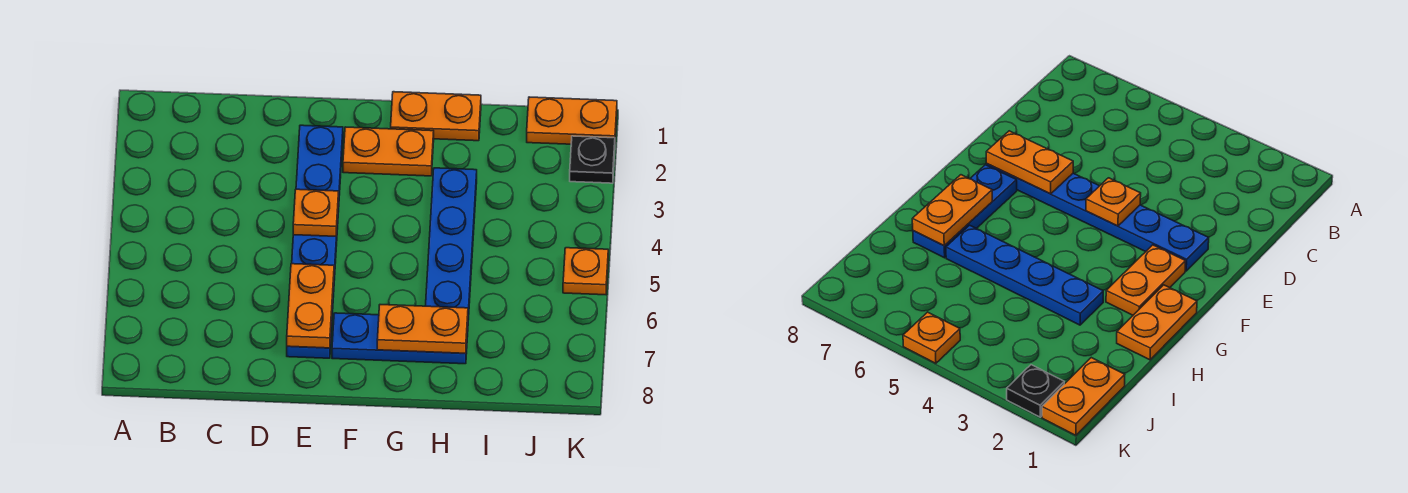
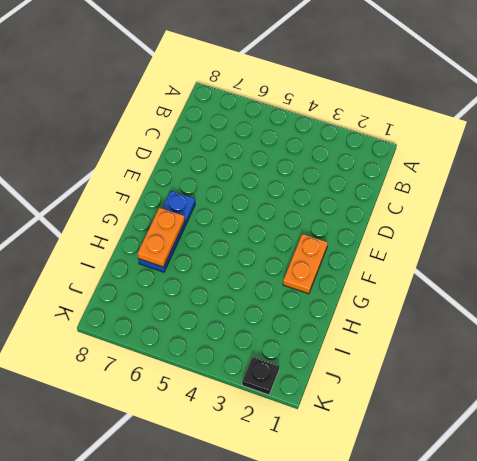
none -> blue 1x6 plate [287,125,343,358]
none -> orange 1x2 plate [391,92,481,141]

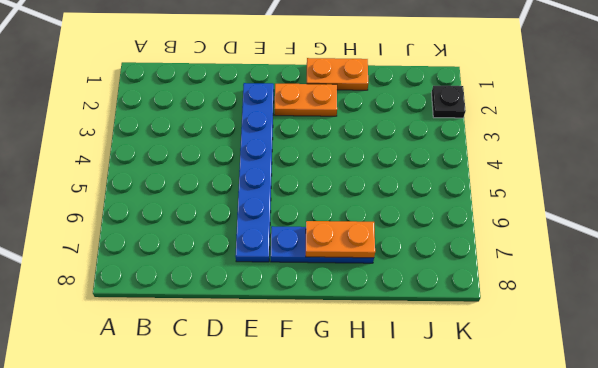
none -> blue 1x4 plate [425,168,477,320]
none -> orange 1x2 plate [527,97,617,144]

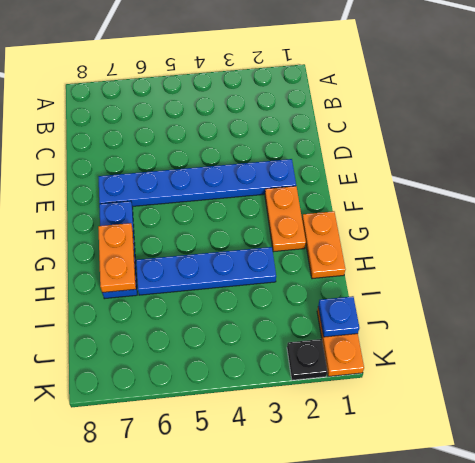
blue 1x1 plate [318,296,359,337] -> none
none -> orange 1x1 plate [563,248,608,295]
none -> orange 1x1 plate [293,189,339,236]

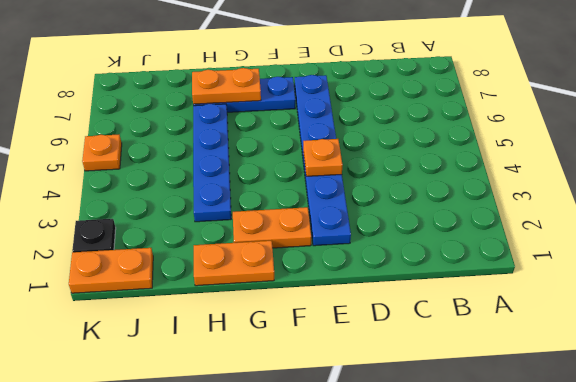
none -> orange 1x2 plate [287,264,334,348]

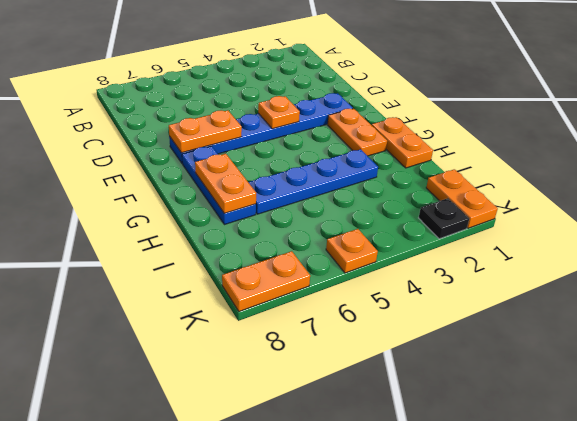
orange 1x2 plate [222,251,310,311] -> none

